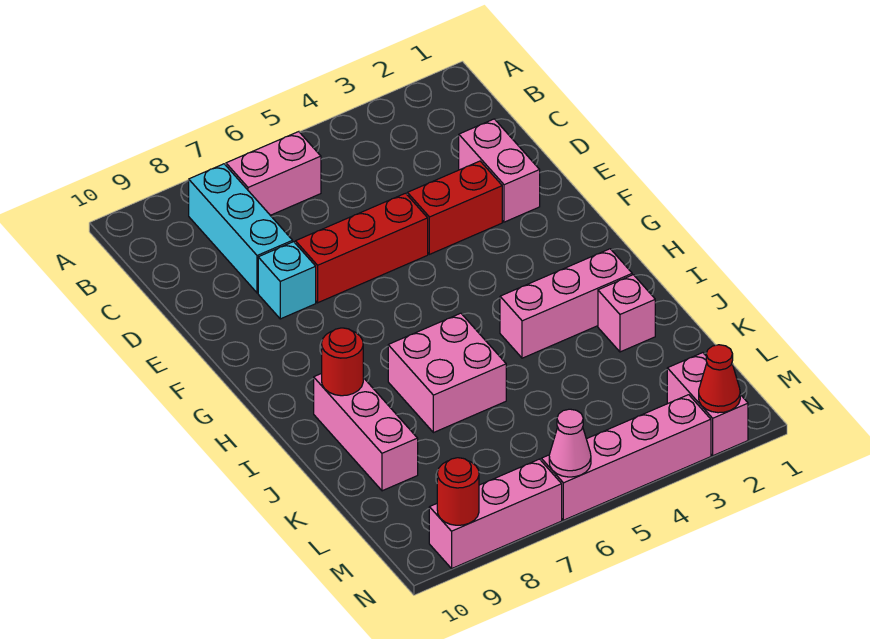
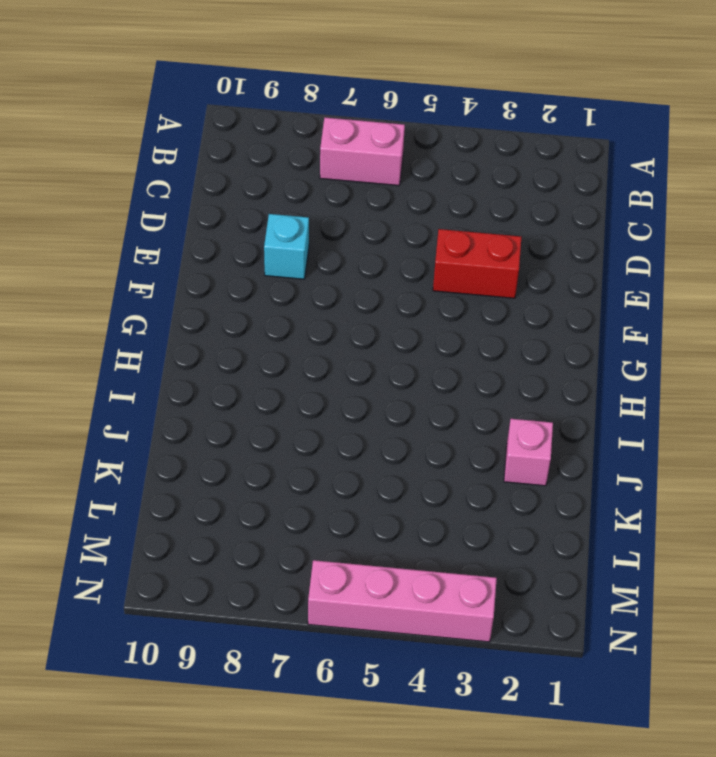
none -> cyan 1x3 brick [189,164,293,293]
none -> pink 1x2 brick [459,119,540,222]
none -> red 1x3 brick [295,193,428,303]

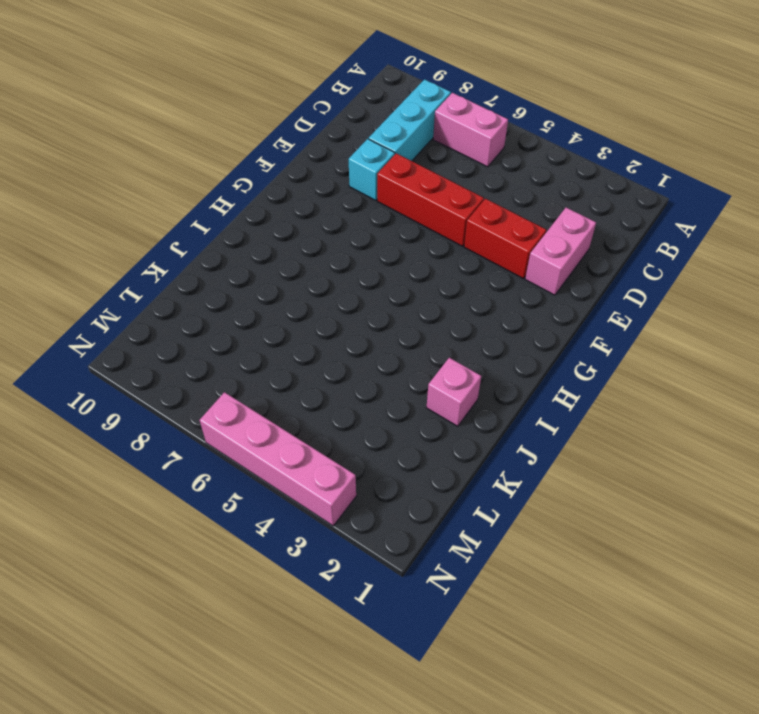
none -> pink 1x3 brick [500,249,632,358]
none -> pink 2x2 brick [388,313,506,433]
none -> pink 1x3 brick [314,373,418,491]

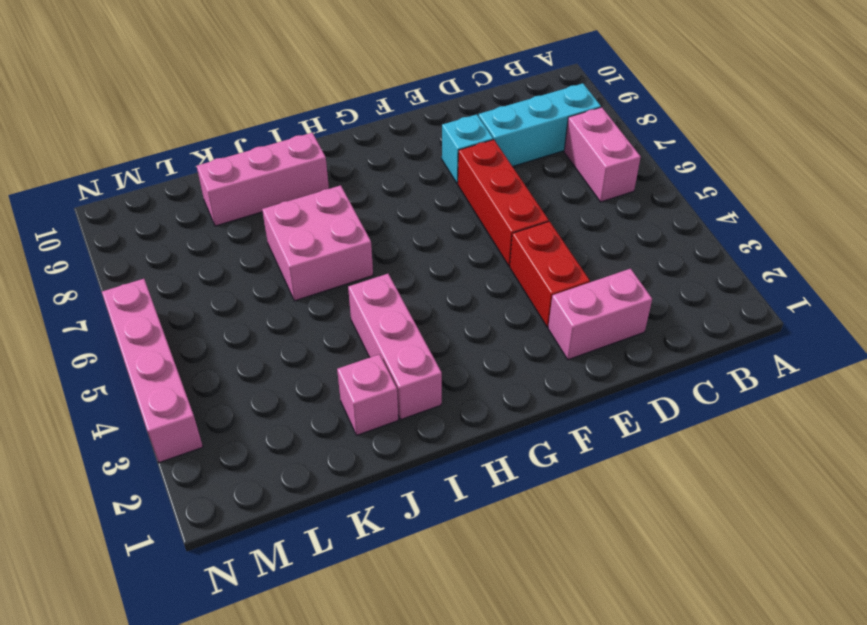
none -> pink 1x2 brick [667,353,748,456]
none -> pink 1x3 brick [429,459,562,568]
none -> red 1x1 round brick [322,328,363,396]

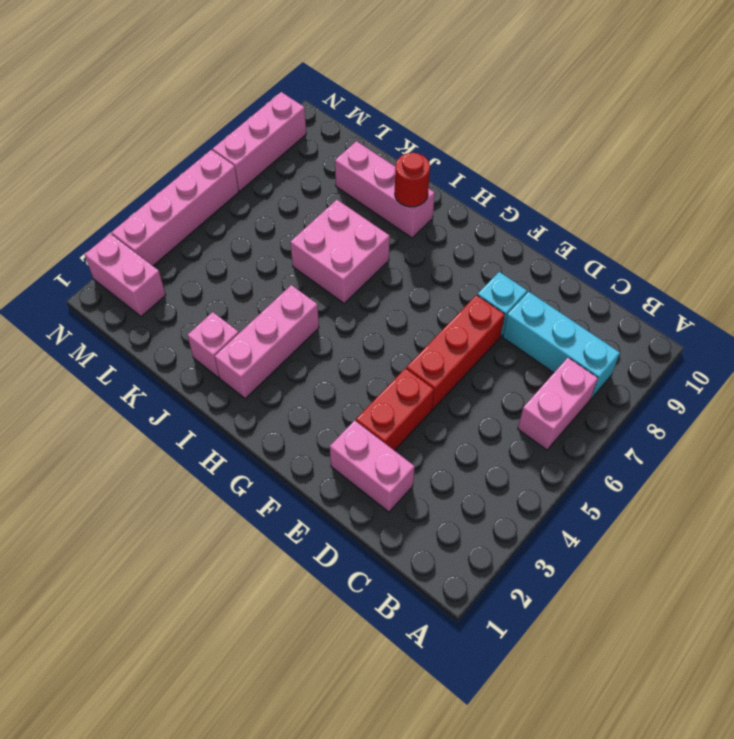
none -> red 1x1 cone [699,345,740,413]
none -> pink 1x1 cone [549,409,591,477]
none -> red 1x1 round brick [437,458,479,525]

